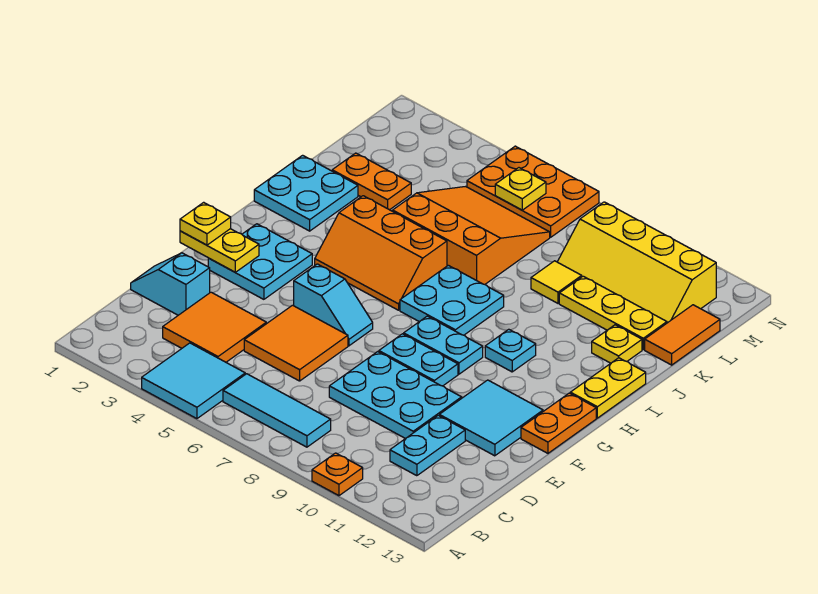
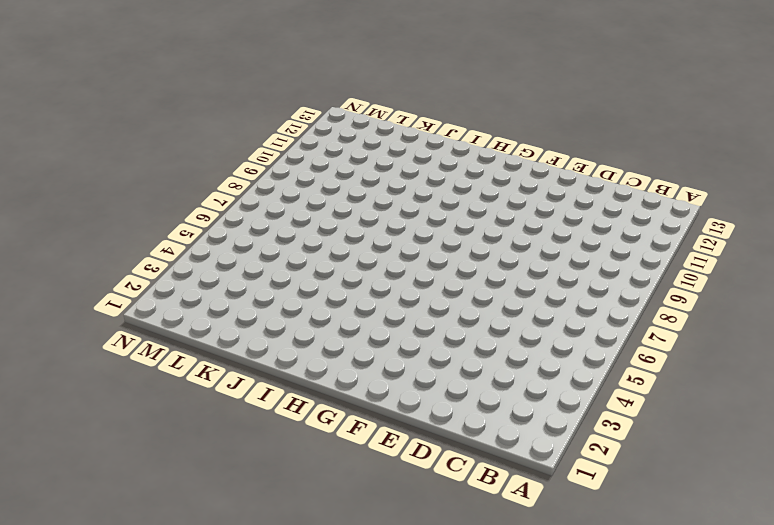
none -> cyan 2x2 tile [142,343,245,419]
none -> orange 1x1 plate [312,453,363,496]
none -> cyan 1x3 tile [223,374,331,447]
none -> orange 2x2 tile [163,292,266,362]

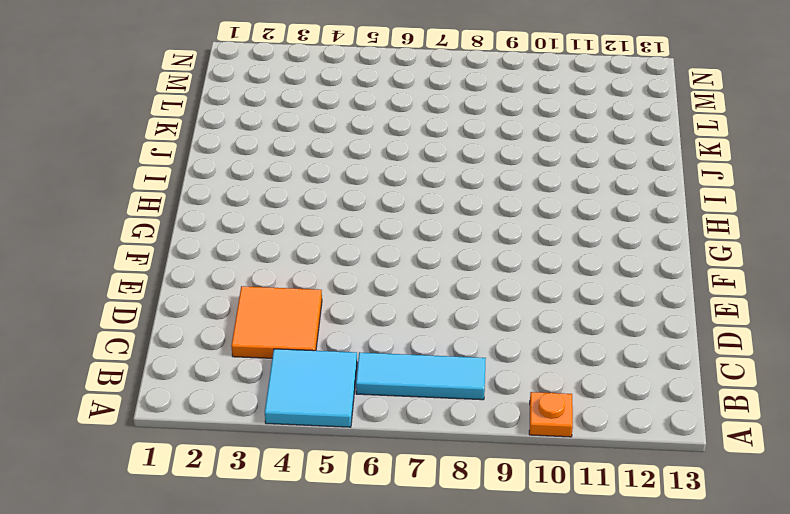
none -> cyan 1x2 plate [390,415,465,476]
none -> cyan 1x2 slope [131,253,210,315]
none -> orange 2x2 tile [244,305,348,381]
none -> cyan 2x3 plate [329,352,462,439]

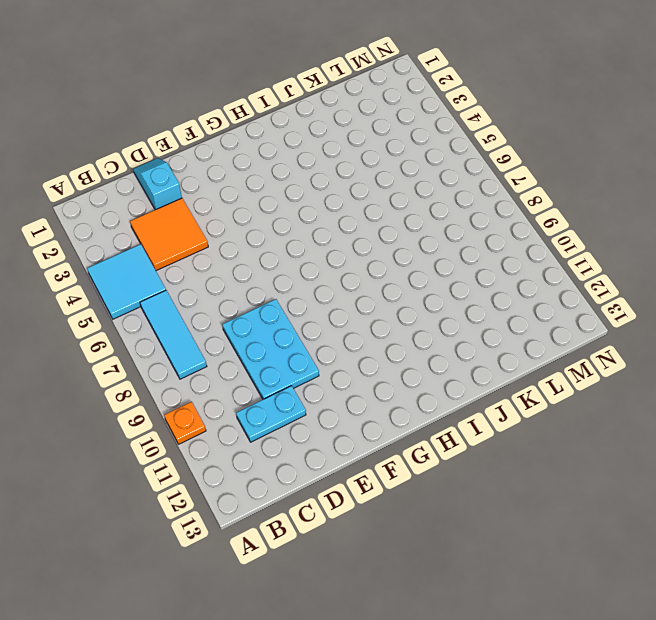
none -> orange 2x2 tile [244,305,348,381]
none -> cyan 2x2 tile [439,380,543,456]
none -> cyan 2x2 plate [208,224,312,299]
none -> cyan 1x2 slope [294,264,373,346]

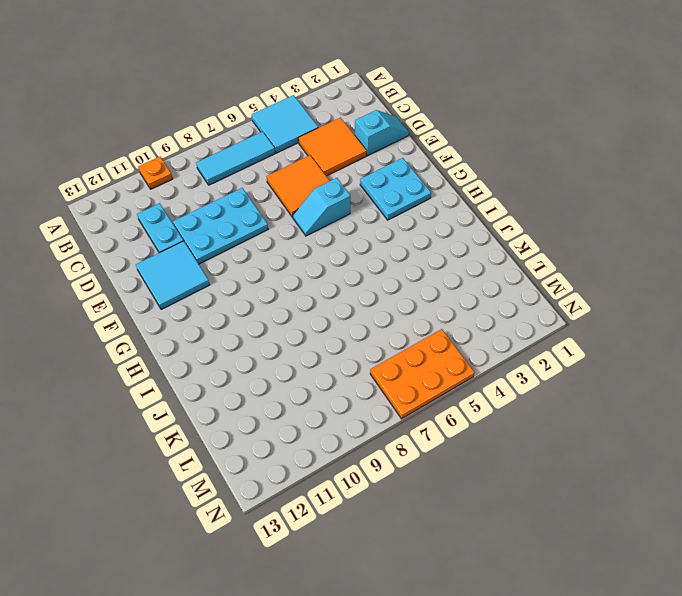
none -> cyan 1x2 plate [379,334,458,386]
none -> orange 1x2 plate [521,393,596,453]
none -> cyan 1x2 plate [404,316,483,374]
none -> orange 2x3 slope [315,196,447,310]

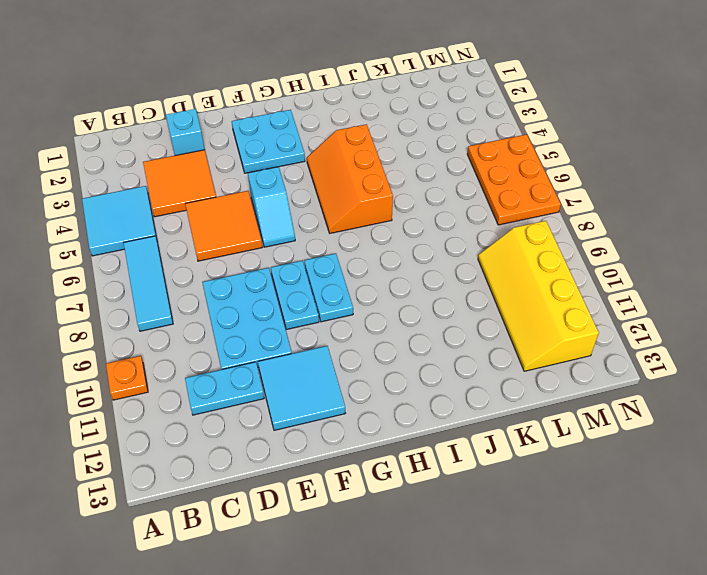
none -> orange 1x2 plate [521,393,596,453]
none -> cyan 2x2 plate [400,265,504,335]
none -> cyan 1x1 plate [485,329,536,372]
none -> yellow 1x2 plate [570,358,646,418]

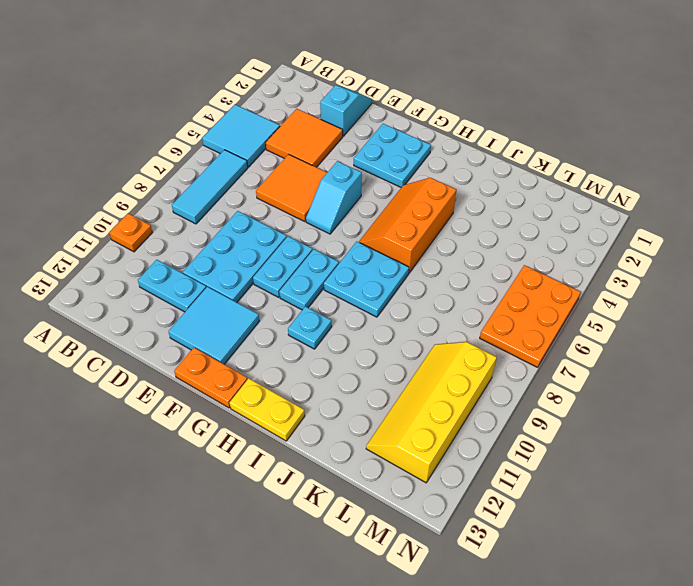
none -> cyan 2x2 plate [254,155,358,231]
none -> orange 3x3 slope [393,187,550,284]
none -> yellow 1x1 plate [592,325,642,363]
none -> orange 1x2 plate [332,153,411,210]

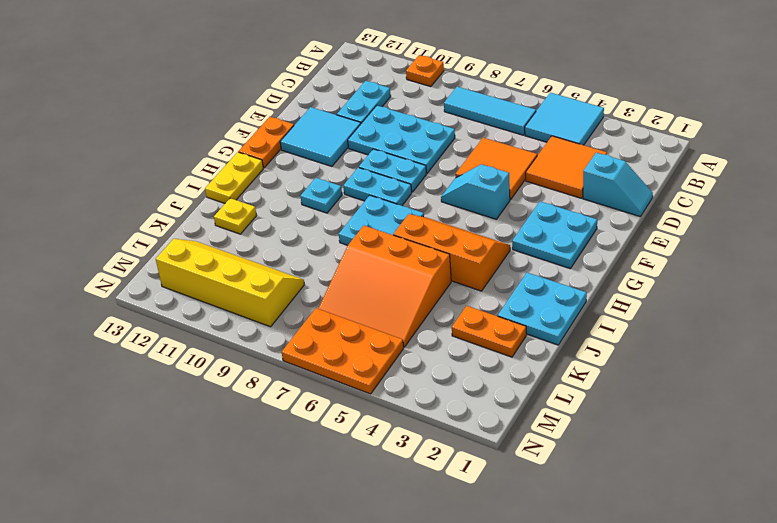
none -> yellow 1x1 tile [531,261,582,303]
none -> yellow 1x3 plate [559,276,667,350]
none -> orange 1x2 tile [645,305,720,365]
none -> yellow 1x2 plate [180,229,259,272]

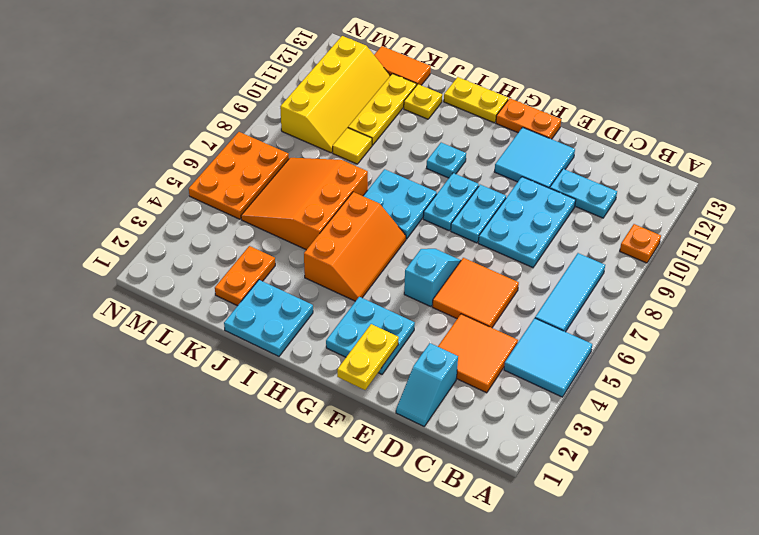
none -> yellow 1x1 plate [495,168,546,210]
none -> yellow 1x1 plate [180,202,231,245]

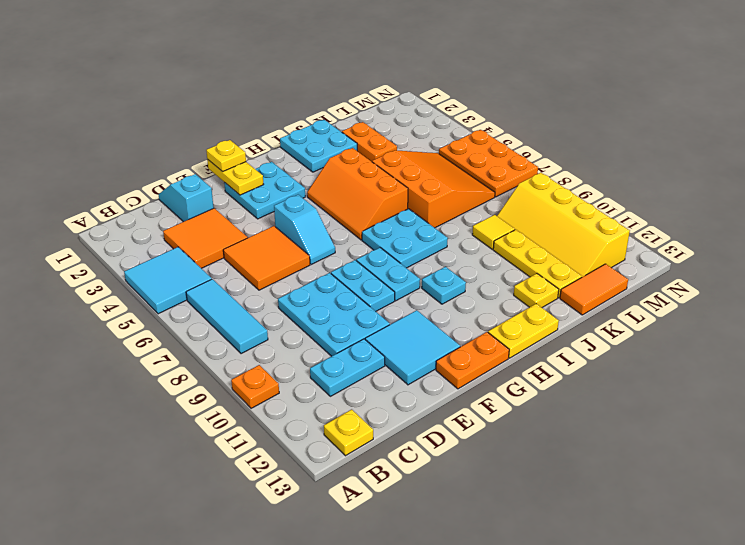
yellow 1x1 plate [324,409,373,456] -> yellow 1x1 plate moved to [495,168,546,210]

